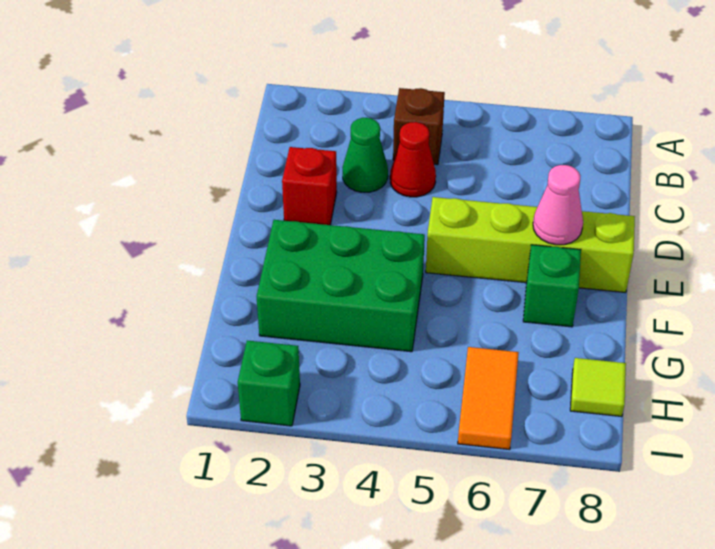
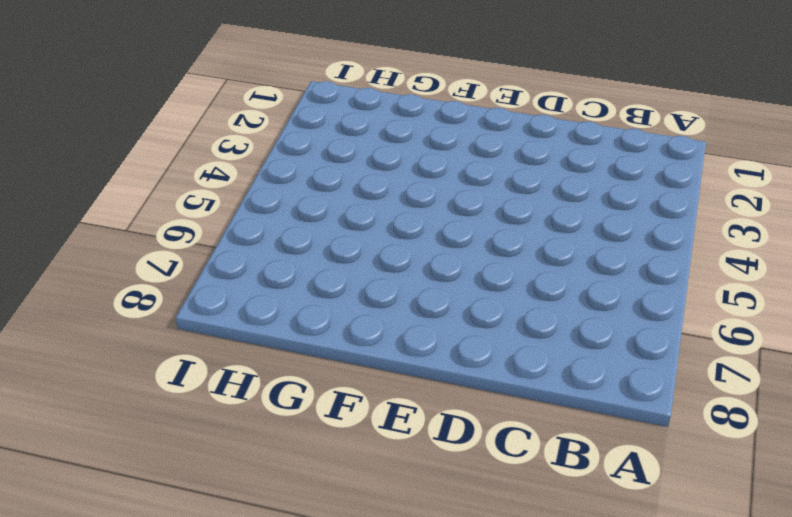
none -> brown 1x1 brick [393,88,445,165]
none -> green 1x1 cone [342,118,388,192]

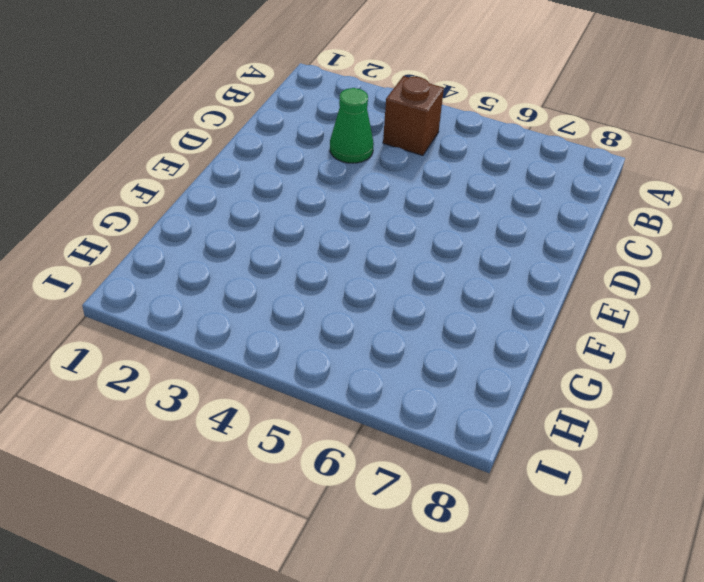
none -> red 1x1 cone [390,122,436,197]
none -> red 1x1 brick [282,147,337,225]

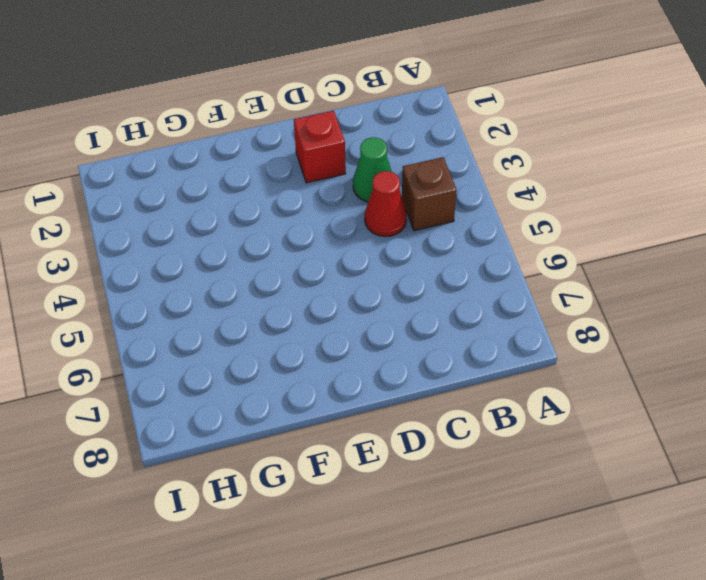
none -> lime 1x4 brick [426,197,635,293]
none -> green 2x3 brick [257,220,425,352]

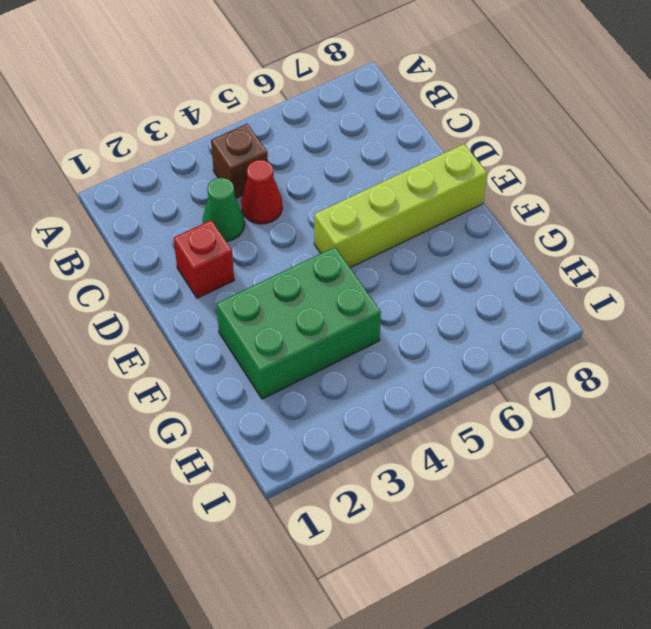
none -> green 1x1 brick [523,245,581,327]
none -> orange 1x2 tile [458,347,519,450]

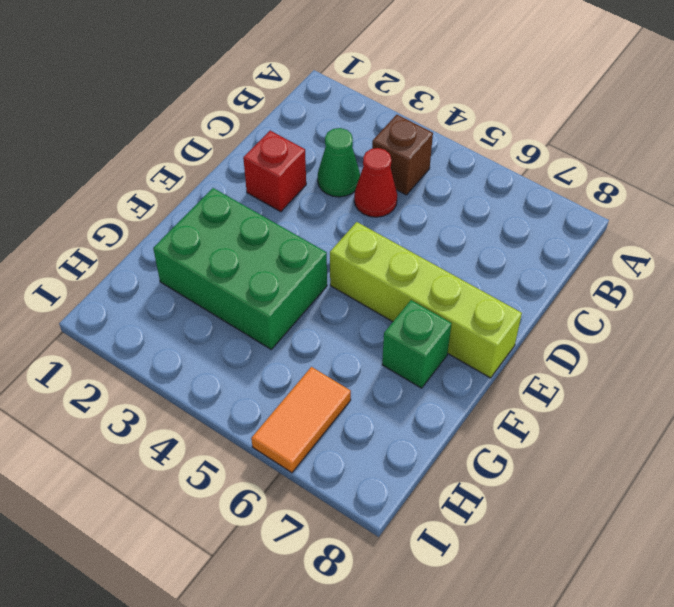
none -> lime 1x1 tile [570,358,626,417]
none -> green 1x1 brick [238,341,300,426]

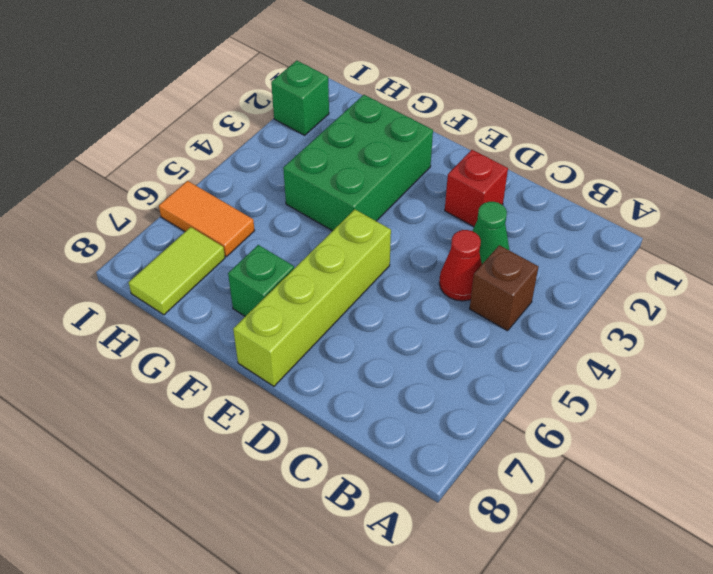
lime 1x2 tile [129,227,225,315] -> lime 1x1 tile [570,358,626,417]
none -> pink 1x1 cone [533,165,583,245]

